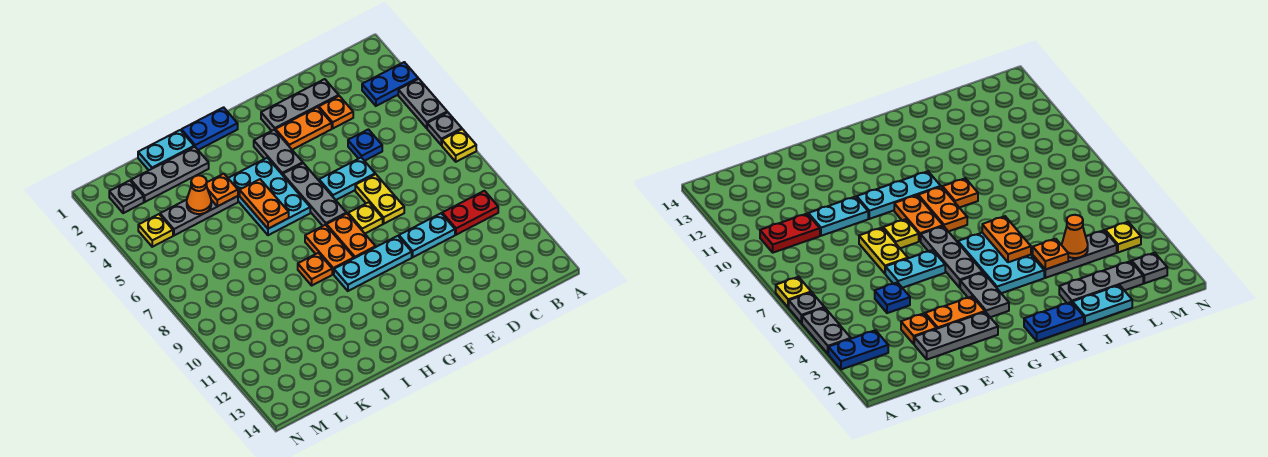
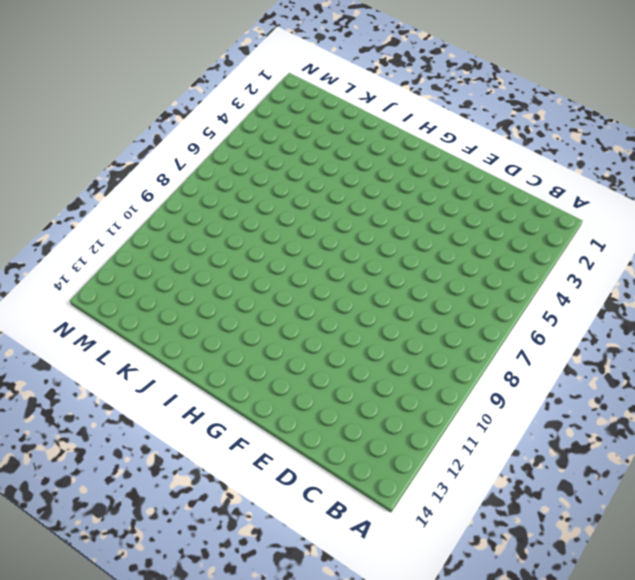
none -> blue 1x2 plate [362,62,418,106]
none -> grey 1x2 plate [398,79,447,128]
none -> grey 1x1 plate [427,112,462,145]

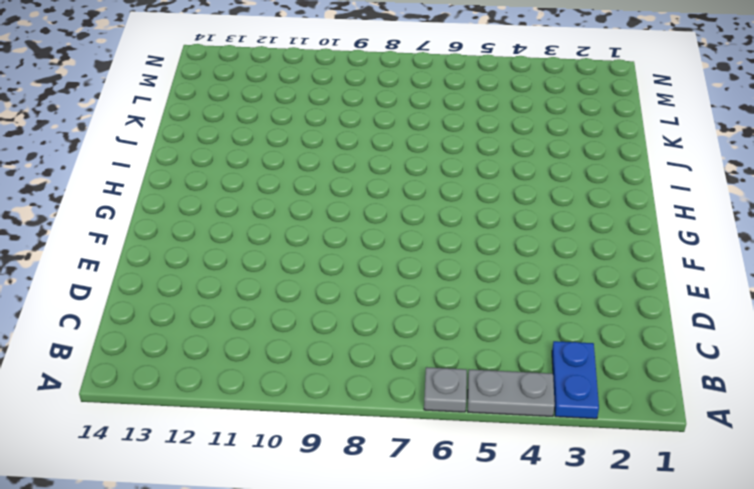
none -> yellow 1x1 plate [442,129,476,162]
none -> red 1x2 plate [442,191,498,235]
none -> grey 1x3 plate [261,79,339,131]

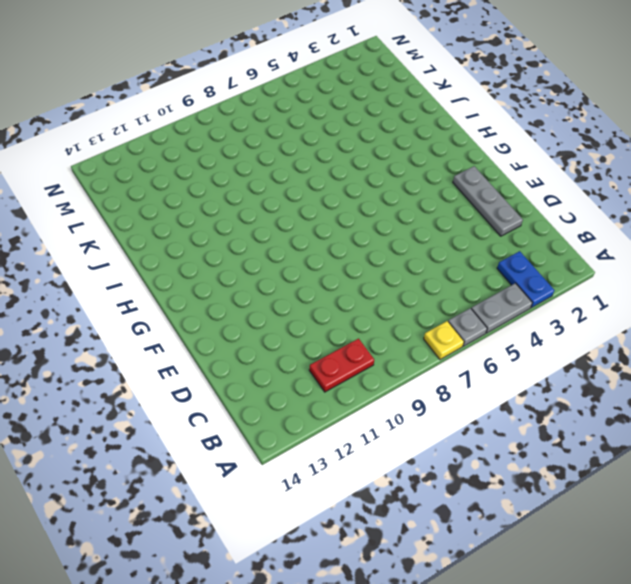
red 1x2 plate [309,339,374,392] -> red 1x2 plate turned to [442,191,498,235]
none -> orange 1x1 plate [319,96,353,128]
none -> blue 1x1 plate [348,129,382,161]
none -> cyan 1x2 plate [399,213,455,257]

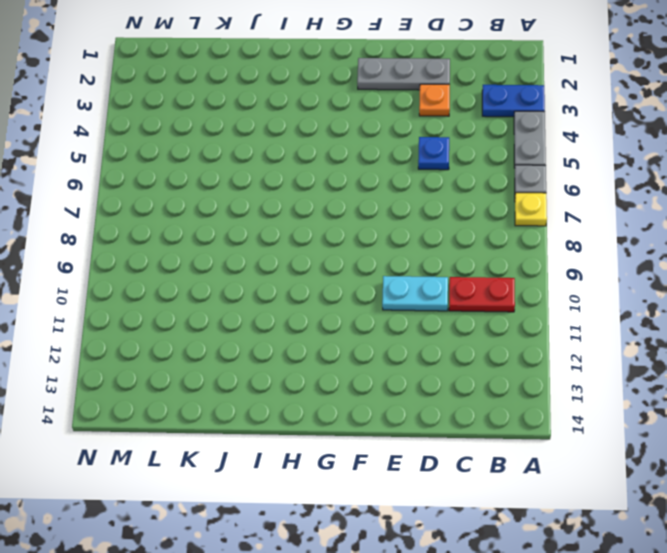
none -> orange 1x2 plate [275,107,332,150]
none -> cyan 1x2 plate [319,157,375,200]
none -> yellow 1x2 plate [355,174,404,224]

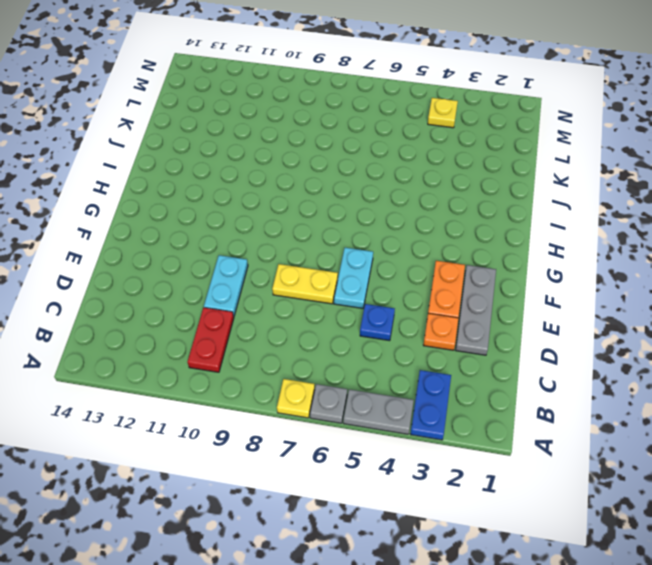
none -> yellow 1x1 plate [348,202,383,233]
none -> cyan 1x3 plate [334,236,412,291]
none -> grey 1x2 plate [254,130,303,175]

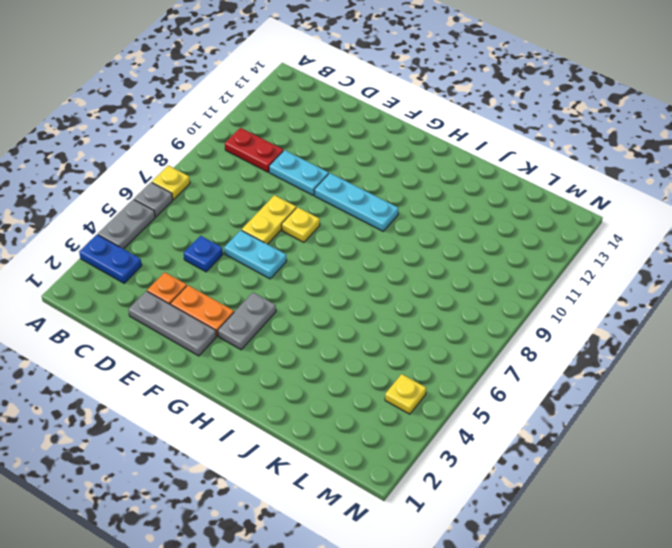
none -> grey 1x3 plate [283,163,346,226]
none -> orange 1x2 plate [327,214,376,258]
none -> blue 1x2 plate [181,107,238,150]

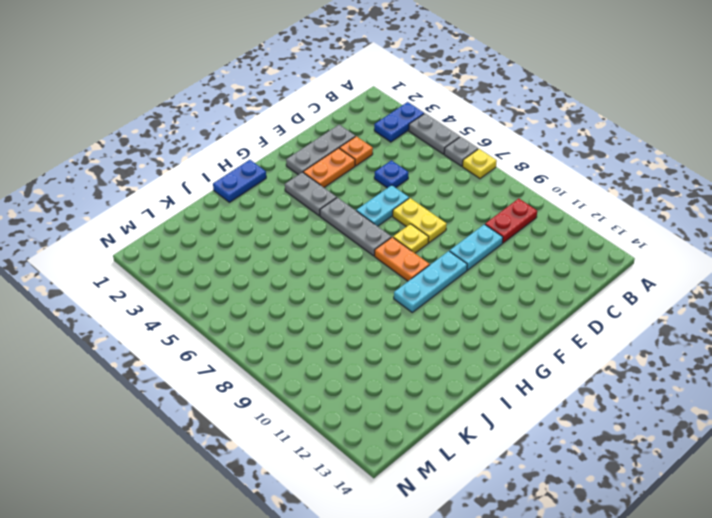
none -> cyan 2x3 plate [228,158,310,235]
none -> orange 1x2 plate [305,225,354,274]
none -> orange 1x1 plate [298,253,332,285]

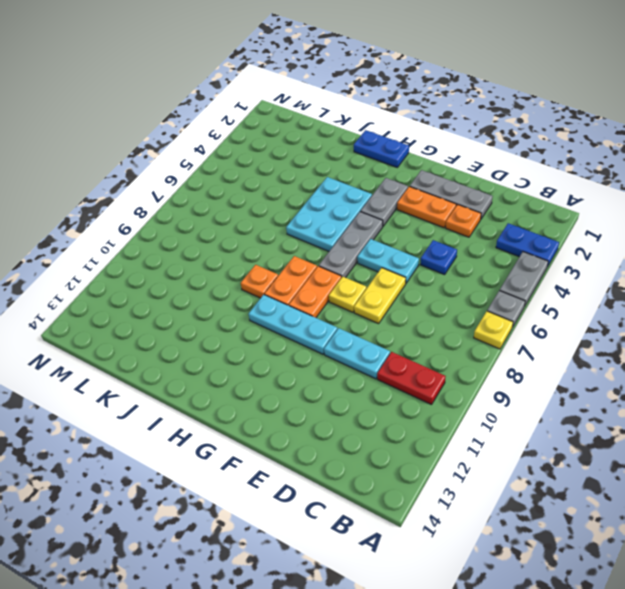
none -> cyan 1x2 plate [138,130,194,170]
none -> grey 1x3 plate [131,147,209,202]
none -> grey 1x3 plate [160,196,238,235]

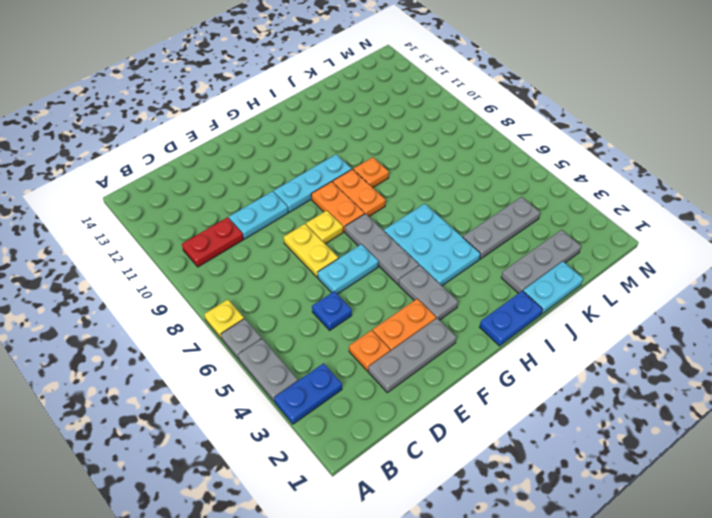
none -> grey 1x1 plate [109,181,144,213]
none -> yellow 1x1 plate [138,214,173,247]
none -> orange 1x2 plate [240,179,289,229]

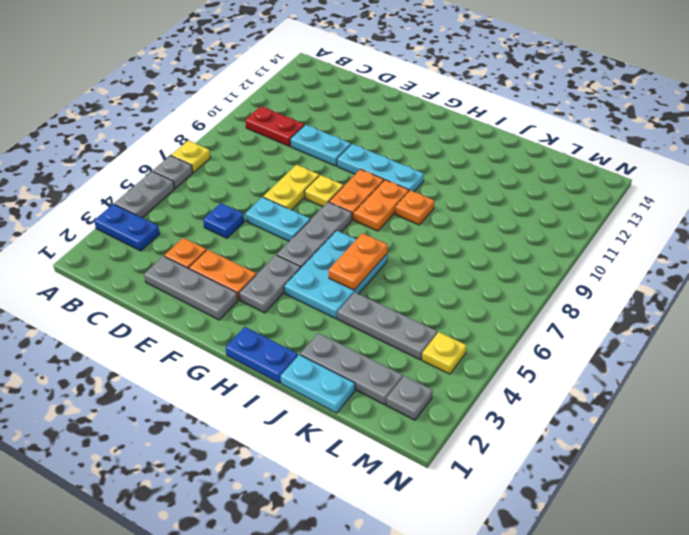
none -> orange 1x1 plate [207,174,238,206]
none -> orange 1x1 cone [187,175,211,214]

